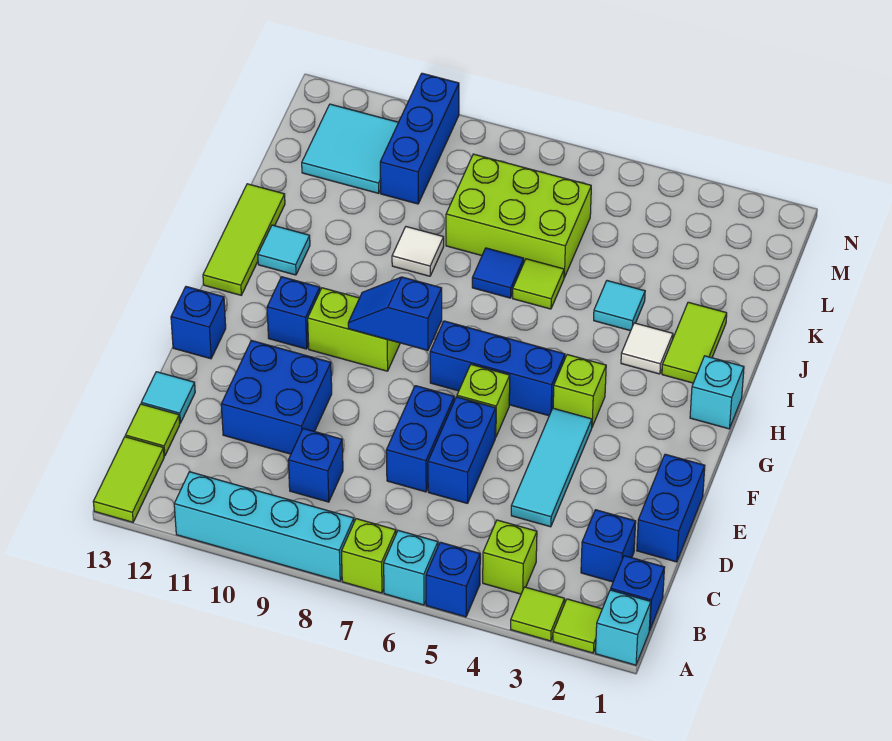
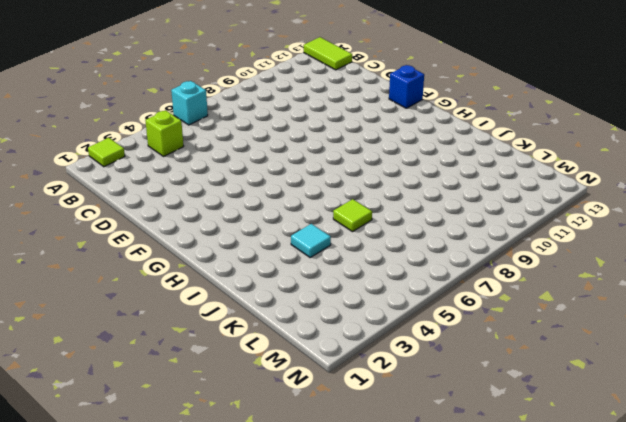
none -> cyan 1x1 brick [595,590,651,665]
none -> lime 1x1 tile [511,587,565,641]
none -> blue 1x1 brick [426,542,480,617]
none -> lime 1x1 brick [341,519,396,593]

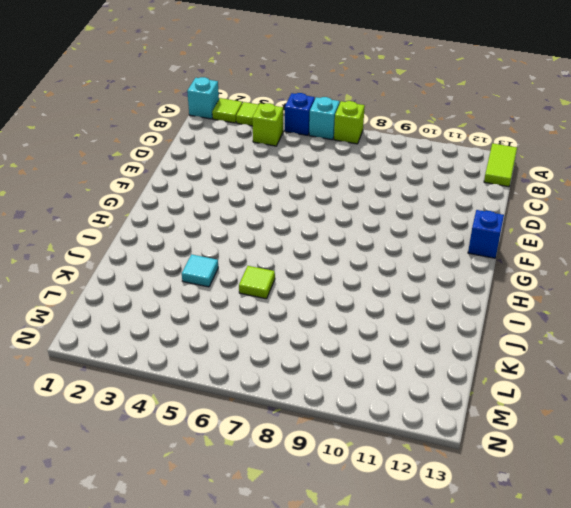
none -> cyan 1x4 brick [174,472,354,581]
none -> blue 1x1 brick [611,556,665,631]
none -> blue 1x1 brick [581,510,636,582]
none -> blue 1x1 brick [288,428,343,502]

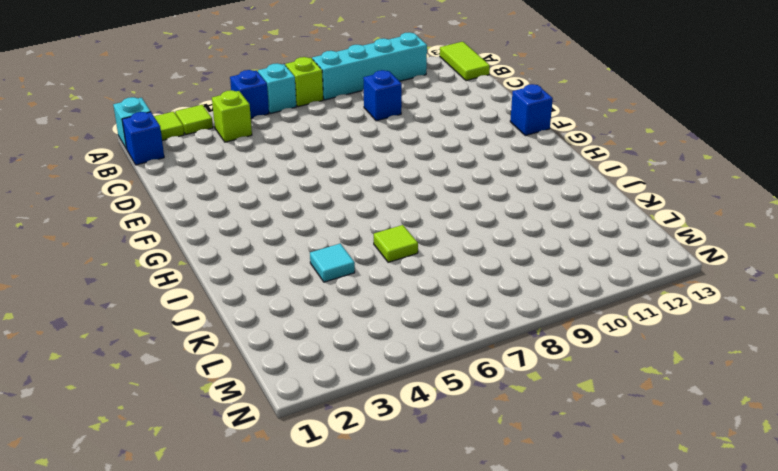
none -> blue 1x1 brick [581,510,636,582]
none -> lime 1x1 tile [125,404,180,456]
none -> blue 1x2 brick [637,454,705,562]
none -> cyan 1x3 tile [511,408,592,527]

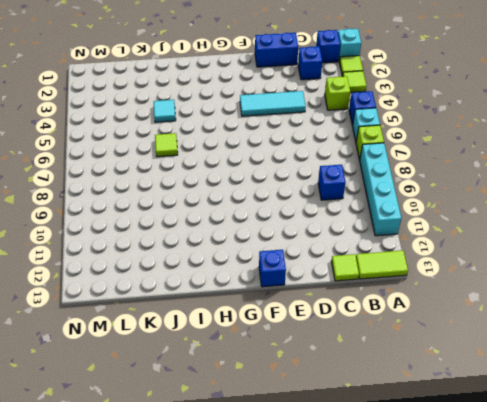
none -> blue 1x2 brick [428,397,496,503]
none -> blue 1x2 brick [386,386,454,492]
none -> blue 2x2 brick [221,341,332,454]
none -> cyan 1x1 tile [141,372,195,423]

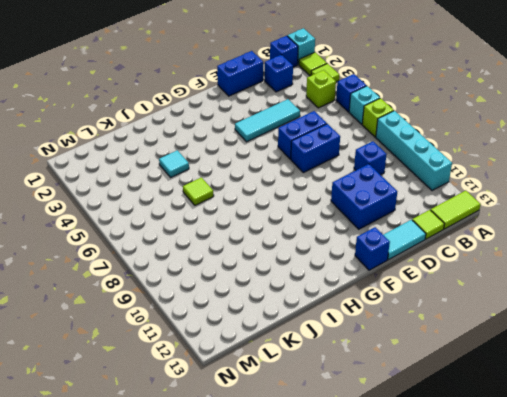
cyan 1x2 tile [384,220,426,260] -> cyan 1x1 tile [141,372,195,423]
none -> lime 1x1 brick [457,365,510,437]
none -> lime 1x1 brick [553,355,606,427]
none -> blue 1x3 brick [430,321,565,416]
none -> lime 1x2 brick [308,288,400,371]

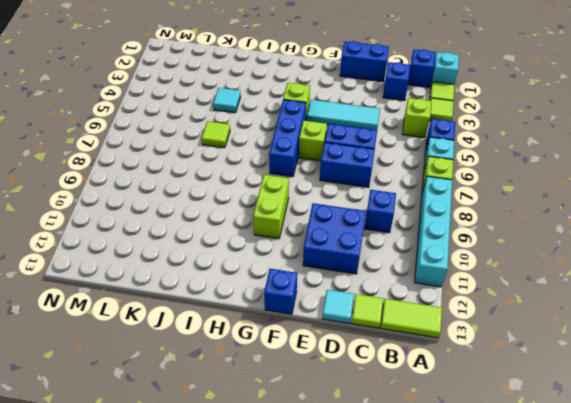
none -> blue 1x1 brick [267,277,320,349]
none -> cyan 1x1 brick [690,356,744,429]
none -> lime 1x3 tile [203,184,285,295]
none -> lime 1x2 tile [662,302,727,383]

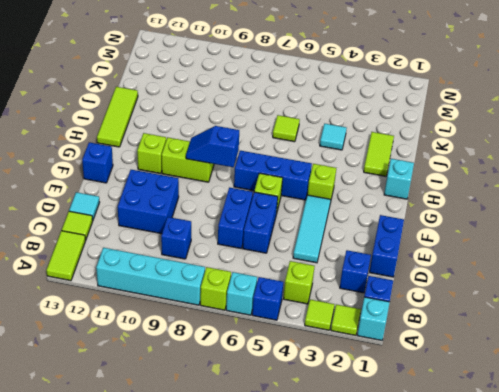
lime 1x1 brick [137,133,166,173] -> blue 1x1 brick [267,277,320,349]
none -> white 1x1 tile [621,323,673,374]
none -> cyan 1x1 tile [258,225,310,275]
none -> blue 1x1 tile [472,248,524,298]
none -> white 1x1 tile [392,227,444,276]

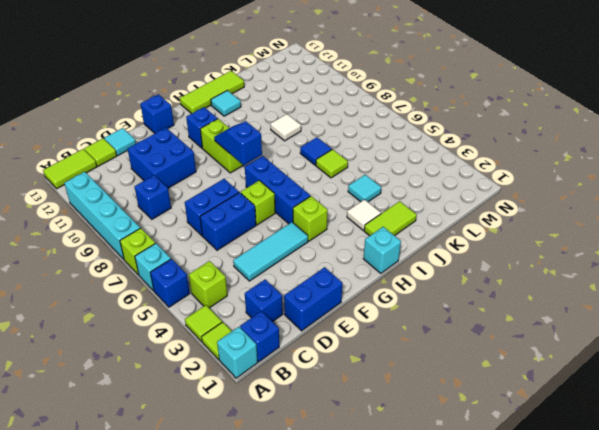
none -> lime 2x3 brick [446,154,591,278]
none -> blue 1x3 brick [380,73,459,204]
none -> cyan 2x2 tile [302,104,398,193]

